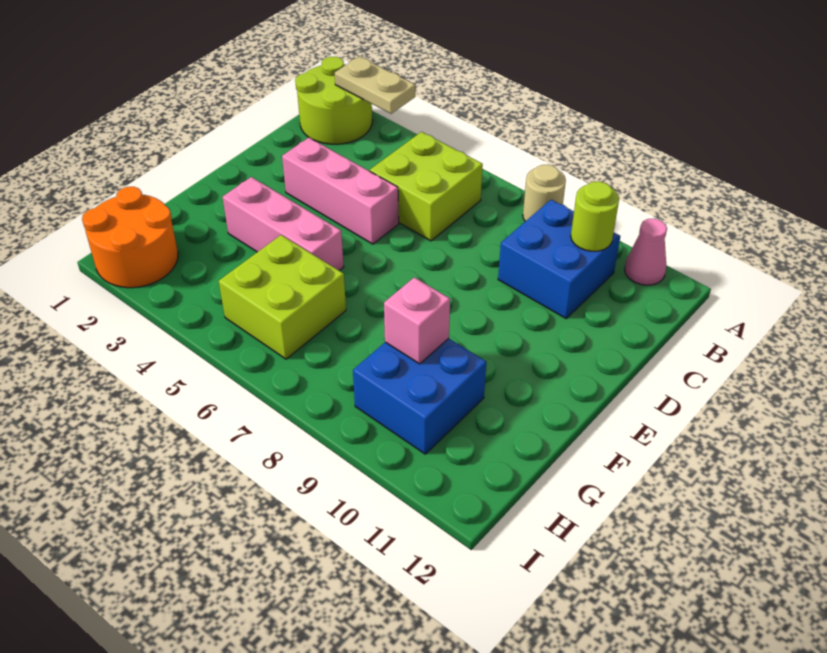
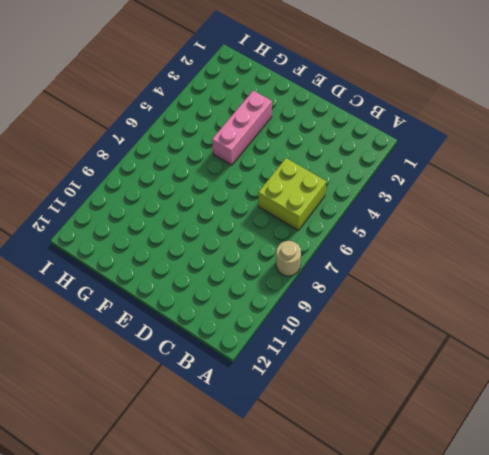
none -> lime 2x2 round brick [295,57,372,144]
none -> pink 1x1 cone [625,219,667,285]
none -> blue 2x2 brick [498,200,620,318]

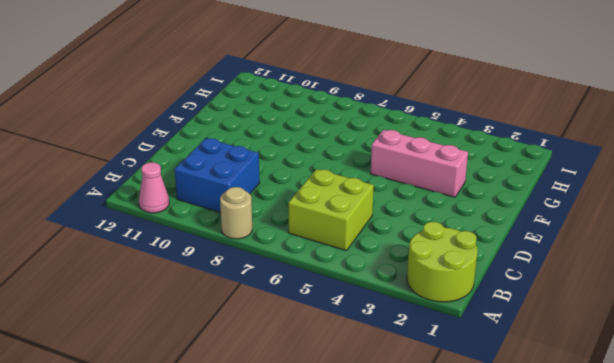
none -> pink 1x3 brick [282,138,399,244]
none -> lime 2x2 brick [219,235,346,359]
none -> blue 2x2 brick [353,338,486,454]

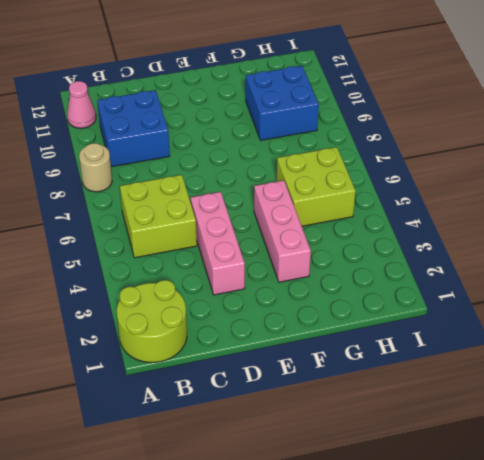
none -> orange 2x2 round brick [82,187,178,288]
none -> tan 1x2 plate [335,57,415,114]
none -> lime 1x1 round brick [571,181,619,251]

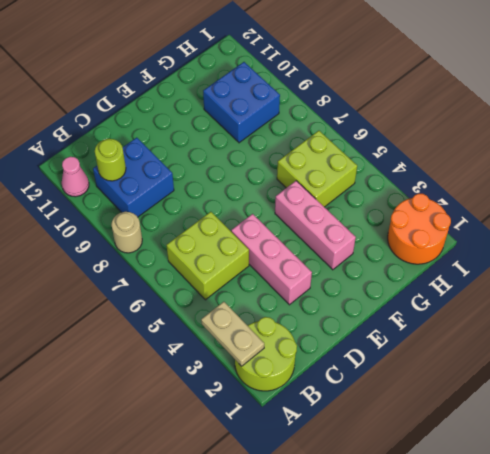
none -> pink 1x1 brick [384,277,450,364]

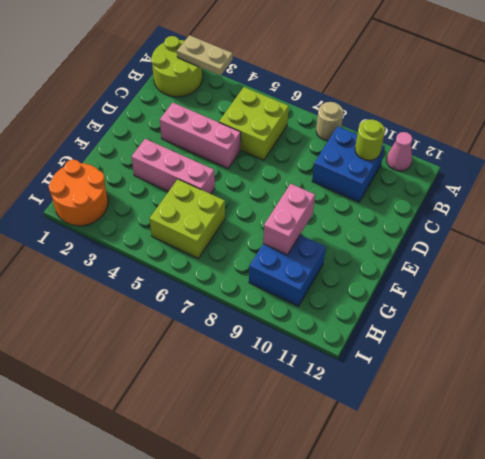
pink 1x2 brick [263,184,315,255] -> pink 1x1 brick [384,277,450,364]

